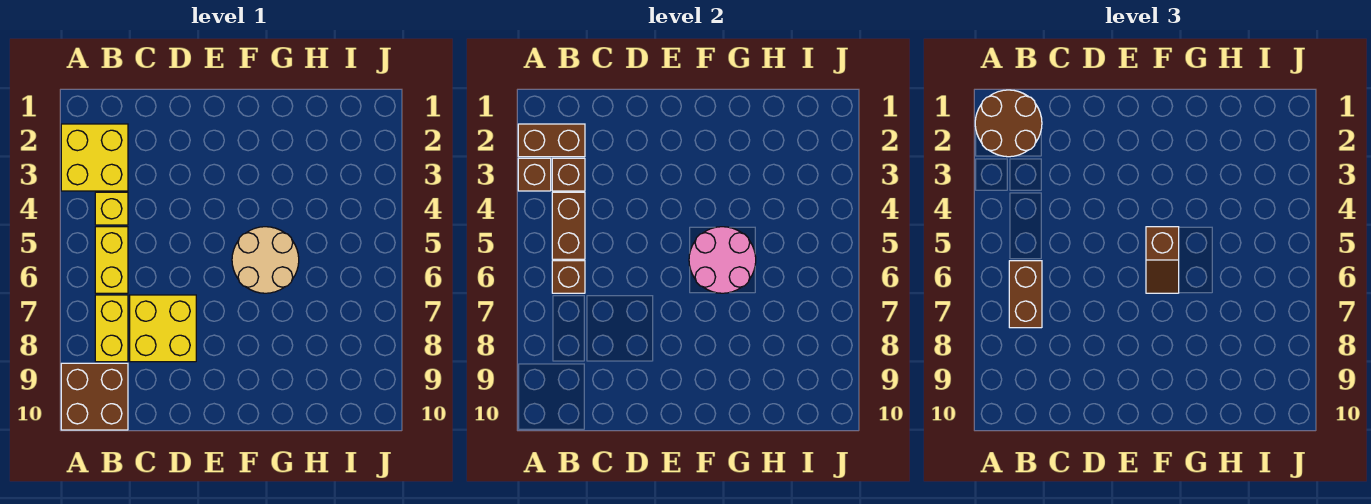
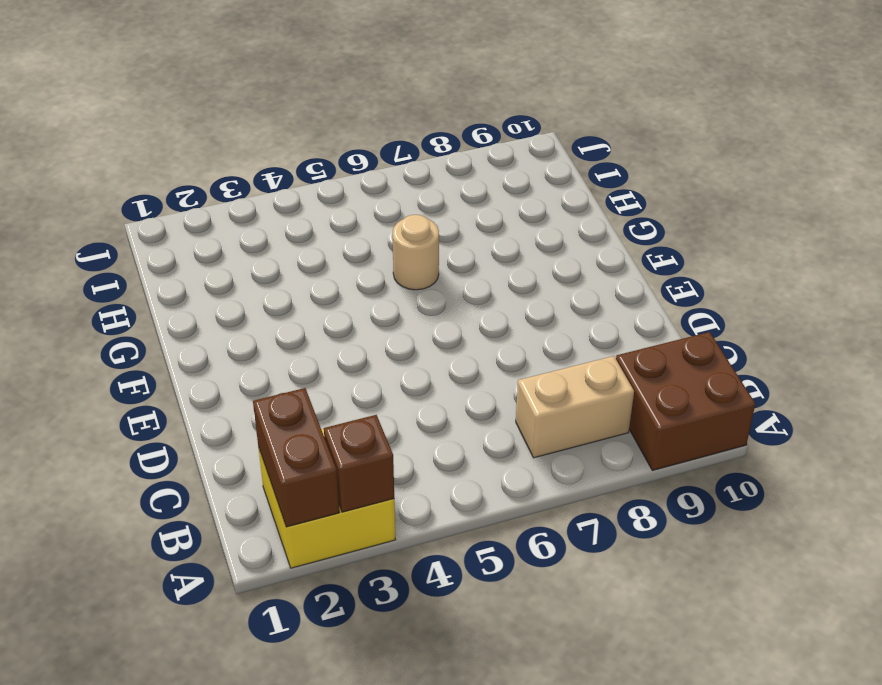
tan 1x2 brick [516,356,634,458] -> yellow 1x2 brick [95,295,128,362]
tan 1x1 round brick [393,215,439,290] -> tan 2x2 round brick [232,227,299,293]
none -> yellow 1x1 brick [95,192,128,225]
none -> yellow 1x2 brick [95,227,128,293]
none -> yellow 2x2 brick [130,295,196,362]

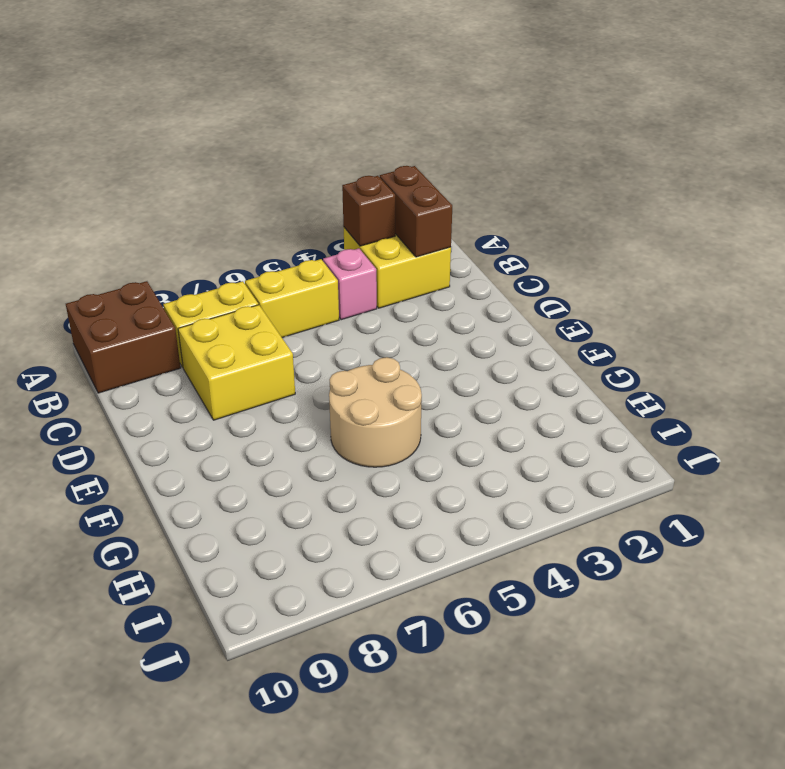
pink 1x1 brick [323,248,377,320] -> yellow 1x1 brick [95,192,128,225]
none -> brown 1x1 brick [552,158,585,191]
none -> brown 1x2 brick [552,192,585,259]
none -> brown 1x1 brick [552,261,585,293]

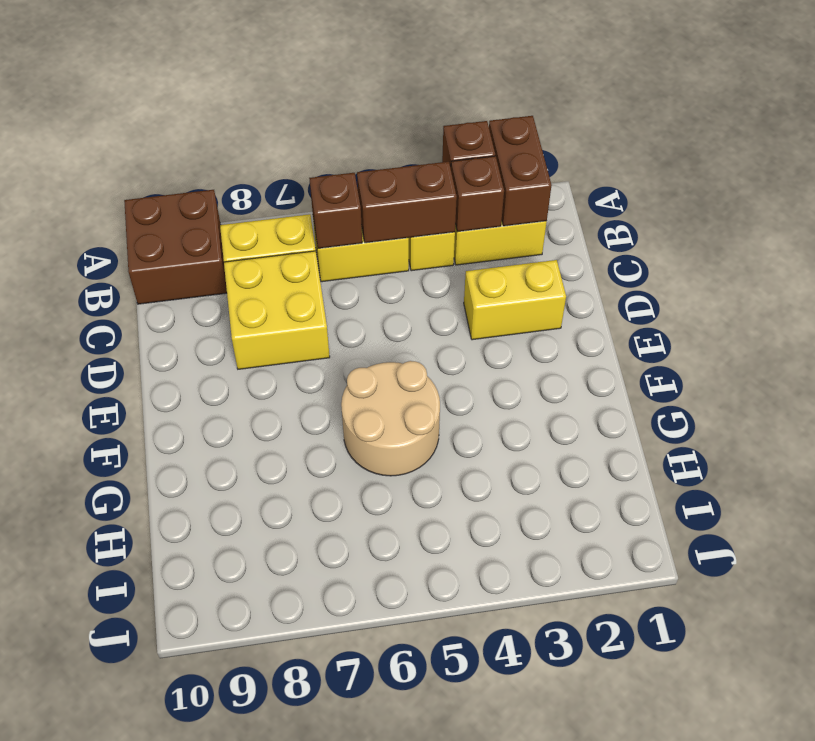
yellow 1x2 brick [464,260,566,340] -> none
none -> pink 2x2 round brick [689,227,756,293]
none -> brown 2x2 round brick [975,90,1042,157]
none -> brown 1x2 brick [1009,261,1042,328]

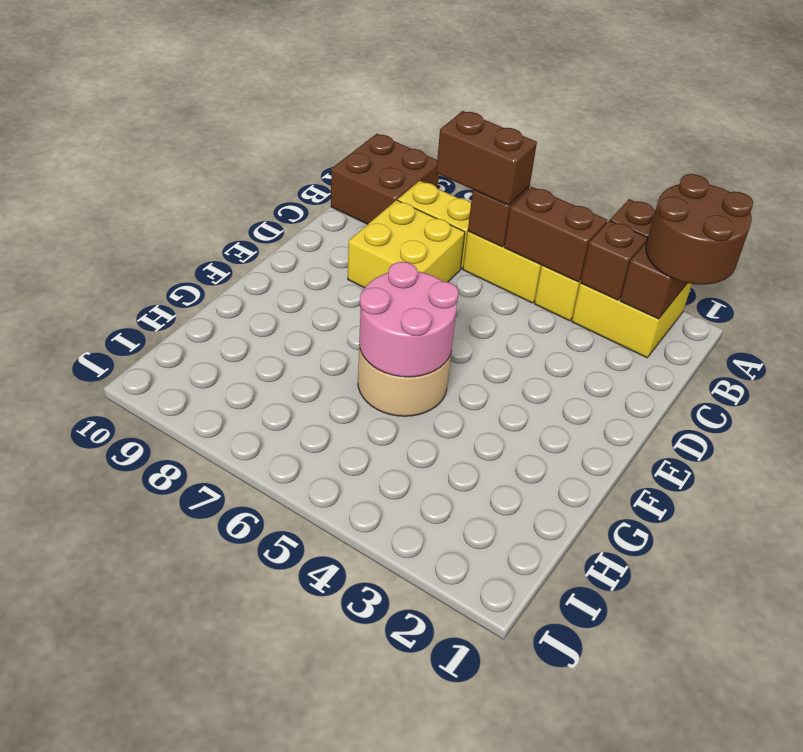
none -> brown 1x2 slope [1146,227,1179,293]

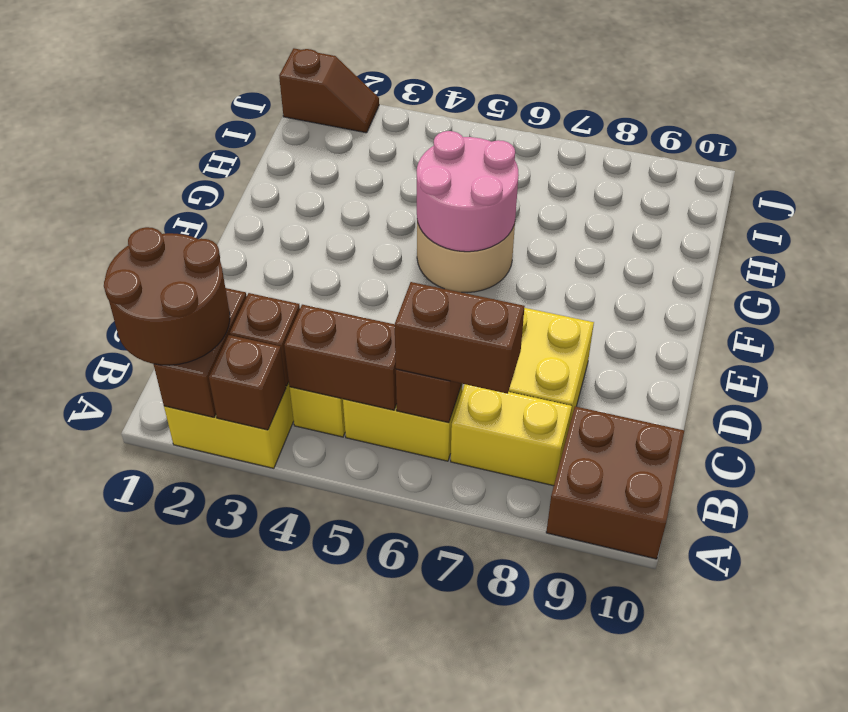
brown 1x2 slope [279,48,379,133] -> brown 1x2 slope moved to [1146,227,1179,293]

